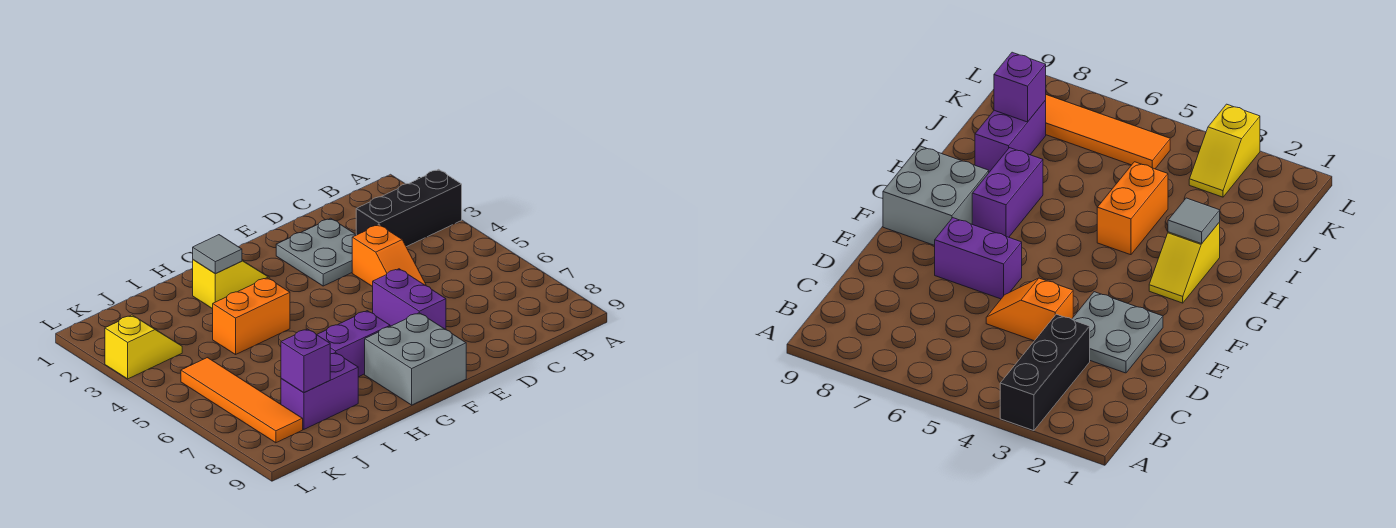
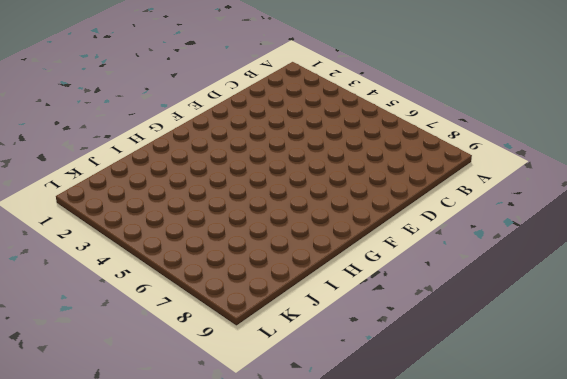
none -> black 1x3 brick [356,169,462,247]
none -> grey 2x2 plate [276,218,356,286]
none -> orange 1x2 slope [352,225,426,287]

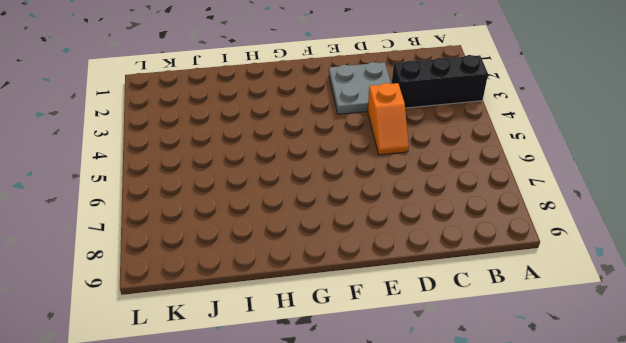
none -> purple 1x2 brick [373,269,446,330]
none -> grey 2x2 brick [365,313,466,405]
none -> yellow 1x2 slope [193,260,270,309]

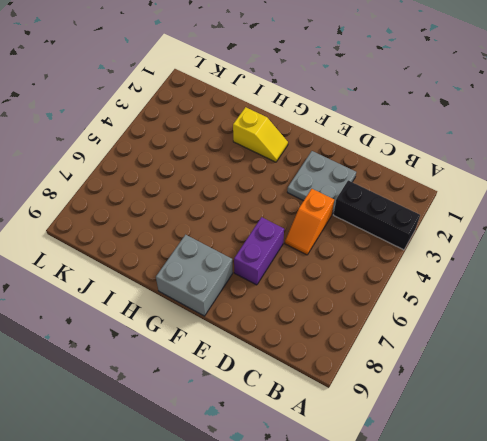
none -> purple 1x2 brick [317,311,390,377]
none -> orange 1x2 brick [213,278,290,354]
none -> purple 1x2 brick [281,353,358,429]

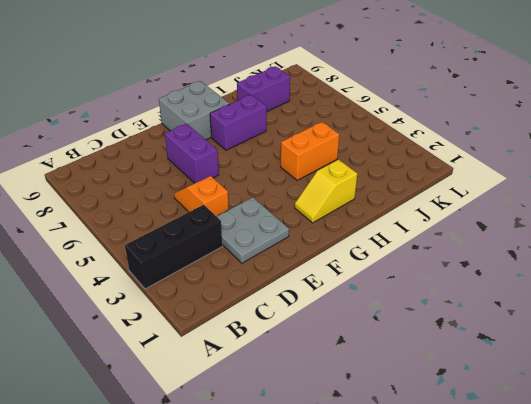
none -> yellow 1x2 slope [105,315,182,379]
none -> orange 1x4 tile [181,358,303,443]
none -> grey 1x1 tile [193,235,242,274]

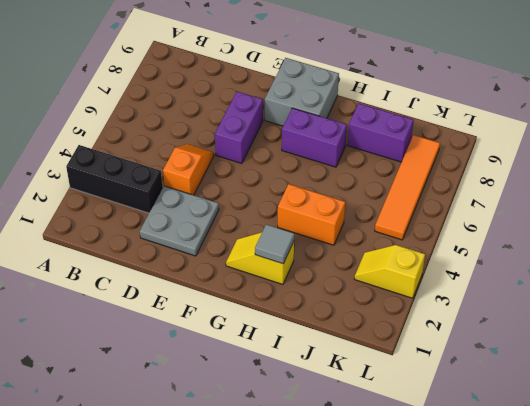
none -> purple 1x1 brick [281,329,330,393]

